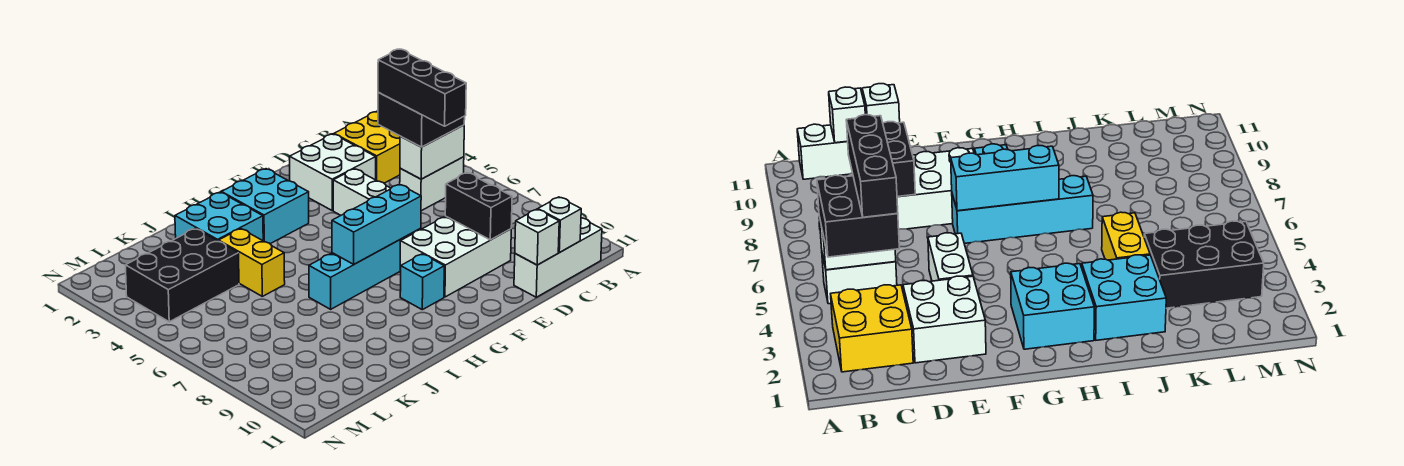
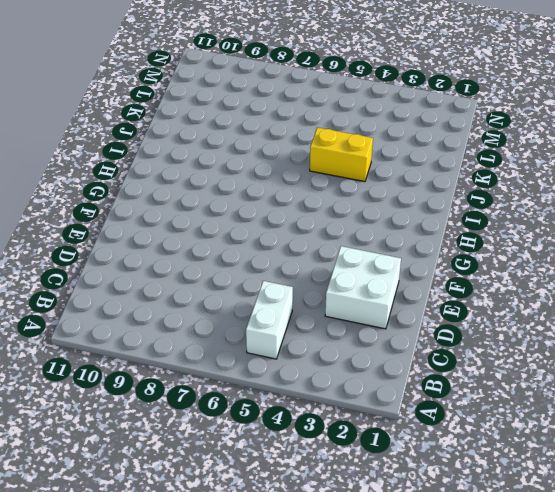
none -> yellow 2x2 brick [334,111,400,183]
none -> white 1x3 brick [514,218,602,297]
none -> white 2x3 brick [400,216,511,297]

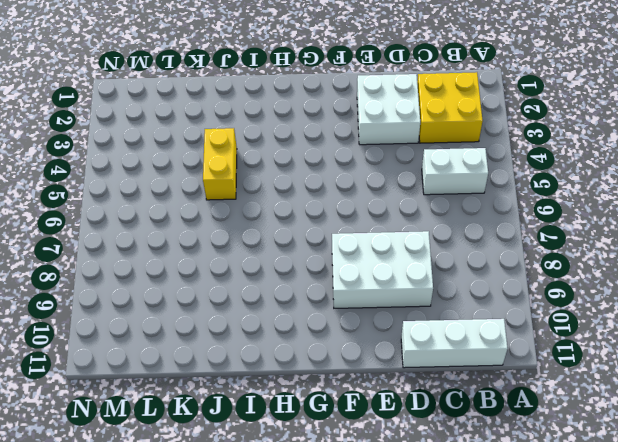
none -> white 1x2 brick [333,169,391,215]
none -> cyan 1x4 brick [309,228,421,309]
none -> cyan 2x2 brick [221,169,309,244]

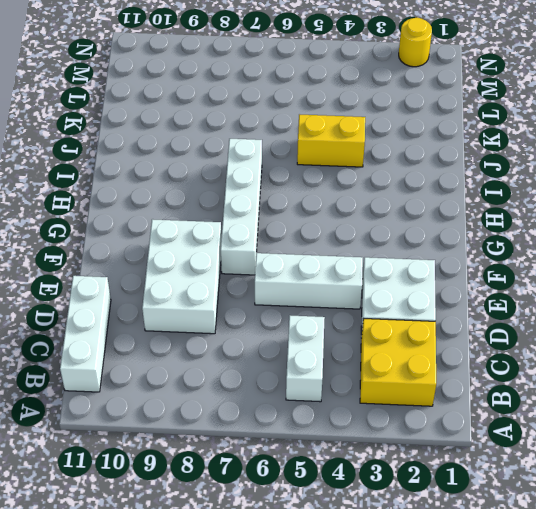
white 1x3 brick [255,253,363,309] -> white 1x2 brick [333,169,391,215]
white 1x4 brick [221,139,262,275] -> cyan 1x4 brick [309,228,421,309]
yellow 1x1 round brick [399,18,432,67] -> none
none -> cyan 2x2 brick [221,169,309,244]
none -> cyan 1x1 brick [400,254,444,310]
none -> cyan 2x2 brick [175,192,263,241]

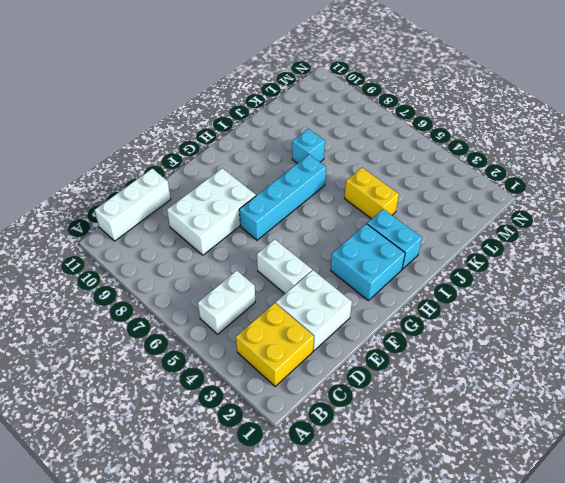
cyan 1x2 brick [367,209,422,269] -> cyan 2x2 brick [175,192,263,241]
cyan 1x1 brick [292,129,325,163] -> cyan 1x1 brick moved to [400,254,444,310]
none -> black 2x3 brick [125,228,239,322]
none -> white 1x2 brick [400,125,464,179]
none -> white 1x1 brick [538,197,581,253]

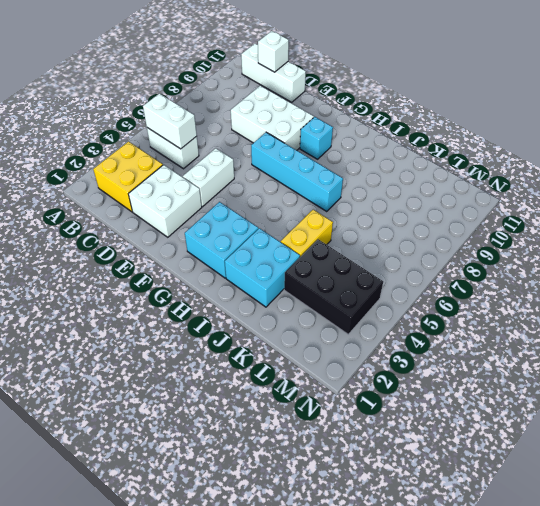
none -> black 1x2 brick [445,173,512,240]
none -> white 1x1 brick [515,209,559,265]
none -> cyan 1x3 brick [332,184,421,264]

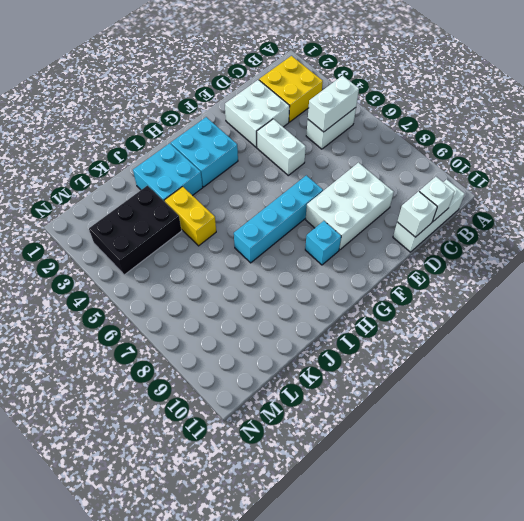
none -> black 1x2 brick [445,173,512,240]
none -> cyan 1x3 brick [332,184,421,264]
none -> black 2x2 brick [378,92,465,147]

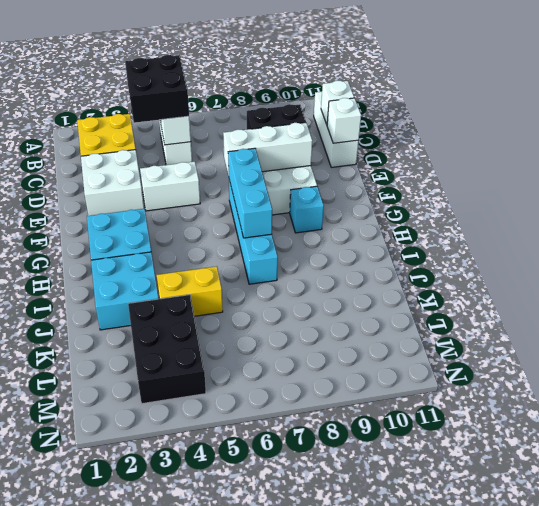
white 1x3 brick [223,123,312,175] -> none
none -> black 1x3 brick [378,49,466,126]

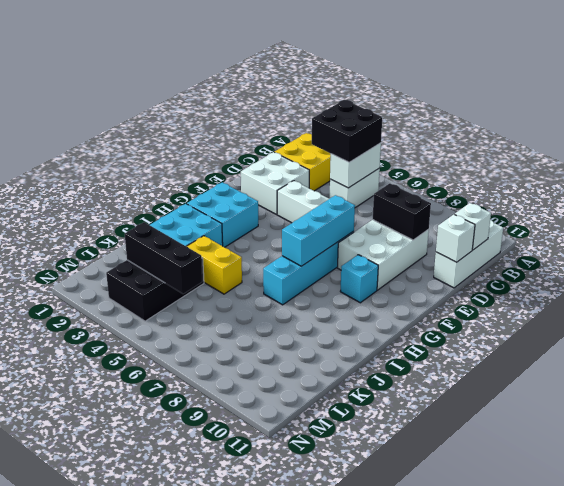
black 1x3 brick [125,222,202,294] -> black 1x3 brick moved to [378,49,466,126]

